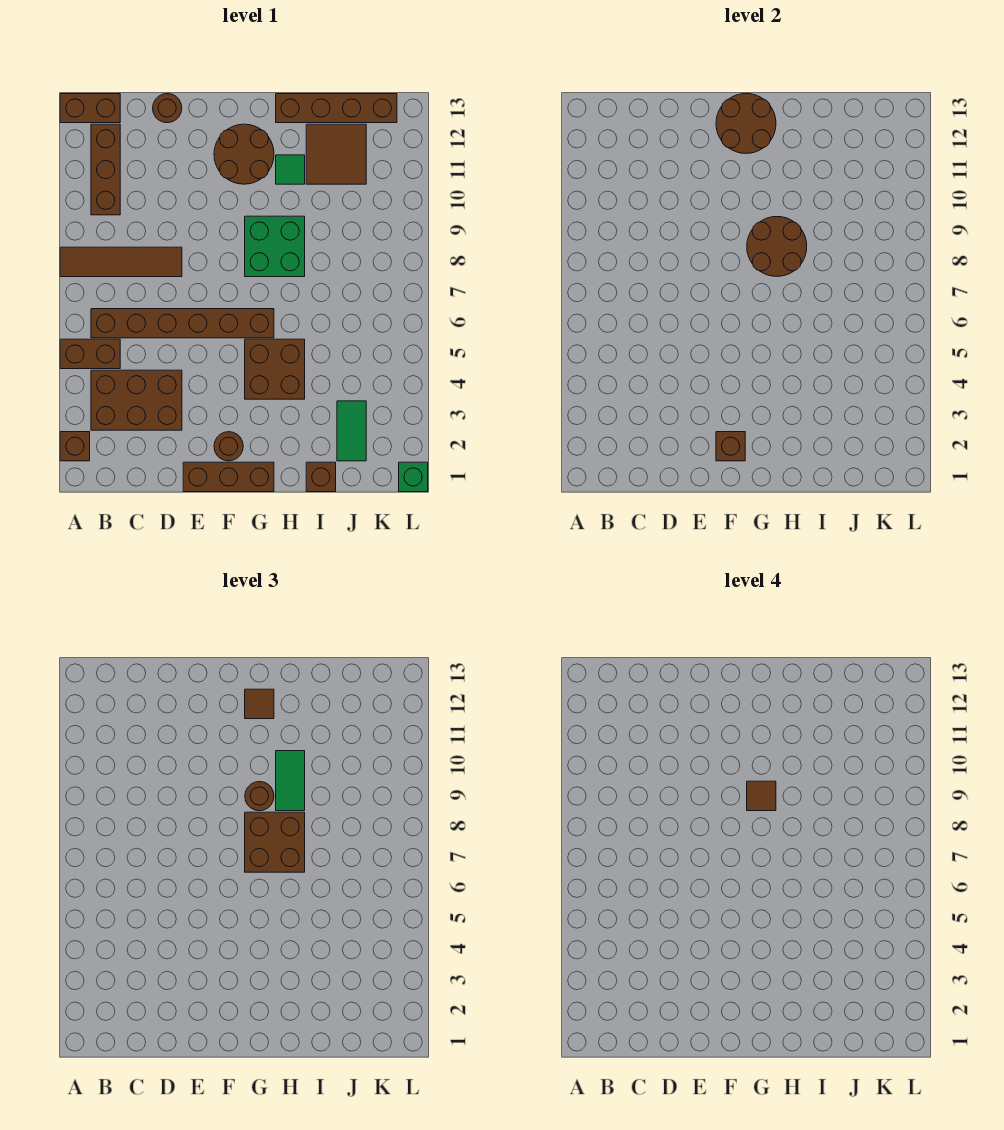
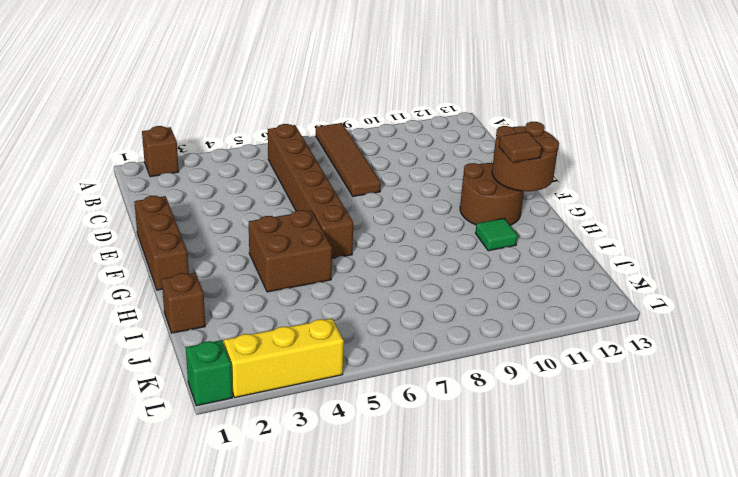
yellow 1x3 brick [224,318,344,398] -> none
none -> brown 1x2 brick [60,339,120,369]
none -> brown 1x2 brick [60,94,120,123]
none -> brown 2x3 brick [91,370,182,430]

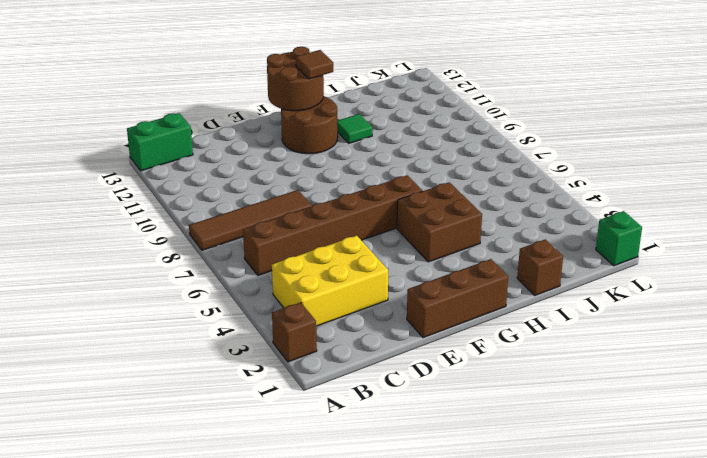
green 1x2 brick [127,113,193,171] -> brown 1x2 brick [60,94,120,123]
yellow 2x3 brick [272,236,388,326] -> brown 2x3 brick [91,370,182,430]
none -> brown 1x2 brick [60,339,120,369]
none -> brown 1x3 brick [91,124,120,215]
none -> brown 1x1 round brick [153,94,182,123]

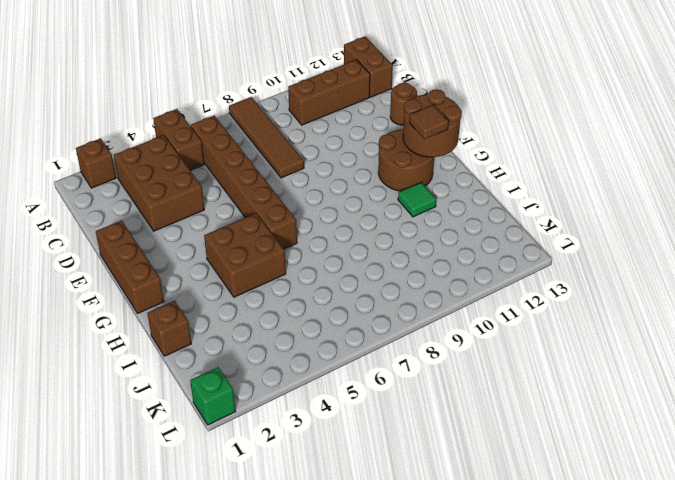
none -> brown 1x1 round brick [214,432,243,461]
none -> green 2x2 brick [245,216,305,277]
none -> brown 1x4 brick [276,94,397,123]

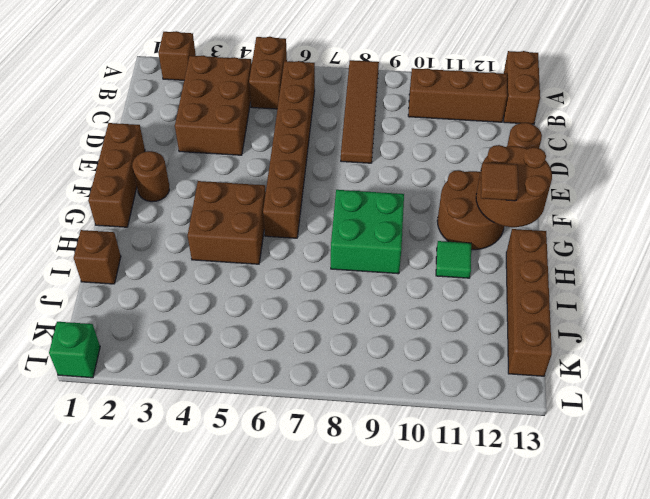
none -> brown 2x2 tile [306,124,366,184]
none -> green 1x2 tile [337,401,366,461]
none -> brown 1x1 brick [716,432,745,461]

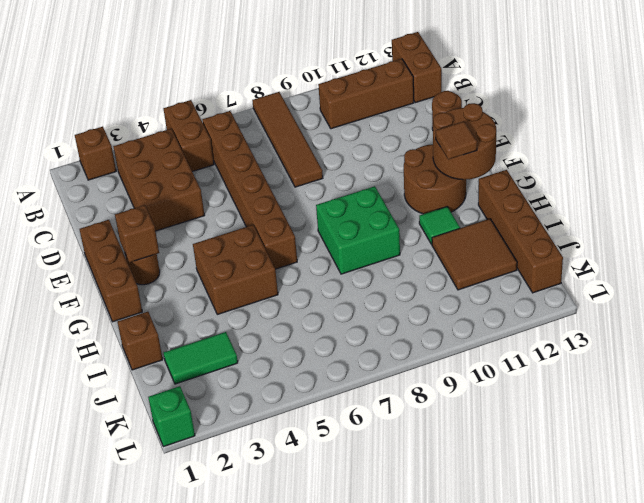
none -> brown 2x2 round brick [747,217,807,276]
none -> brown 2x2 brick [245,812,305,872]
none -> brown 1x1 round brick [245,782,274,811]

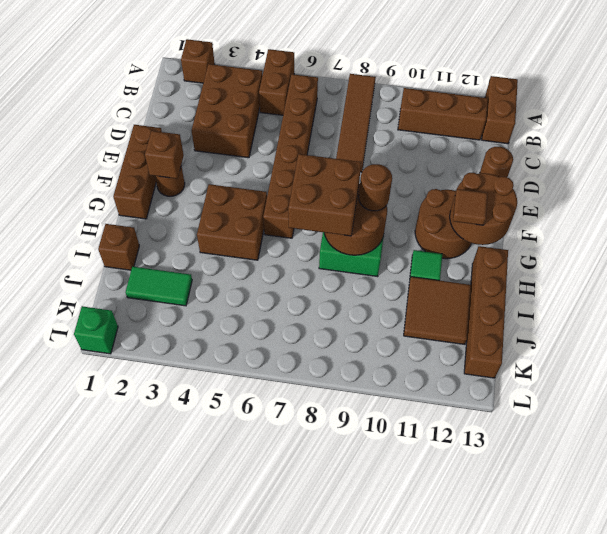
none -> green 1x2 tile [276,751,305,811]
none -> brown 1x1 tile [747,781,776,811]

